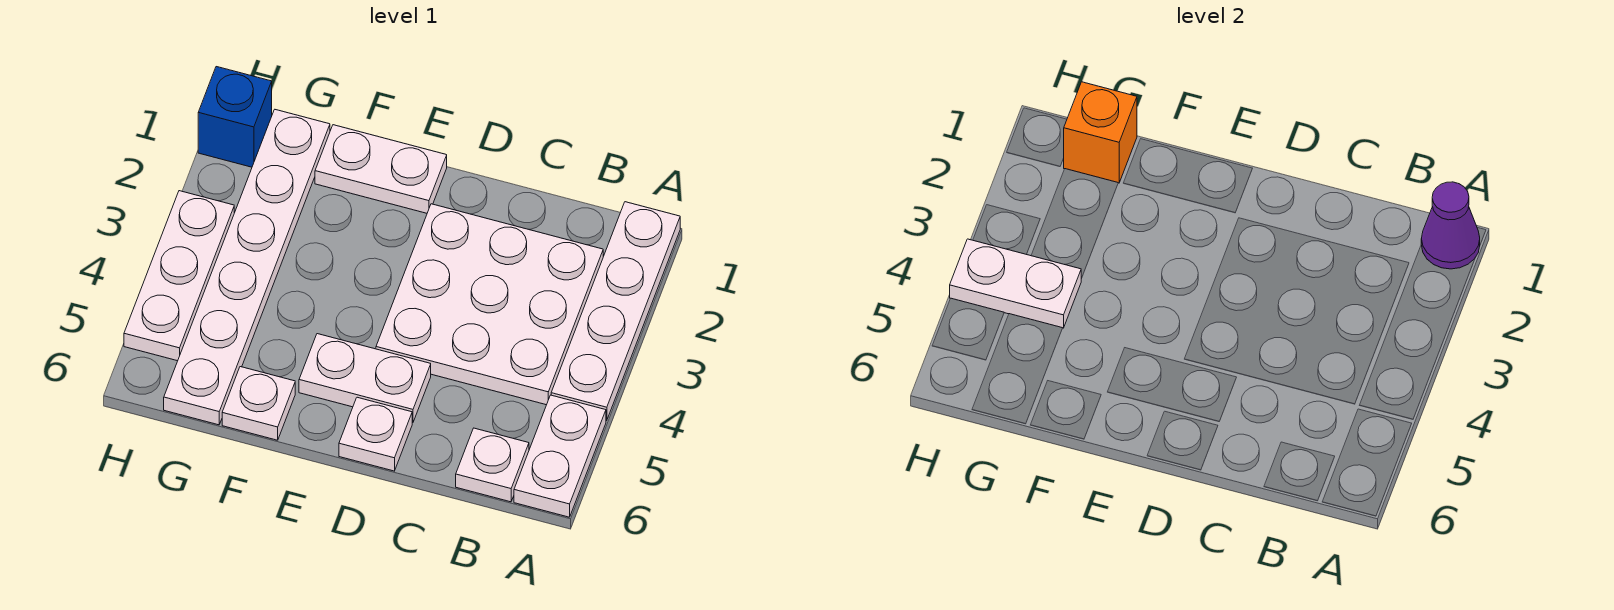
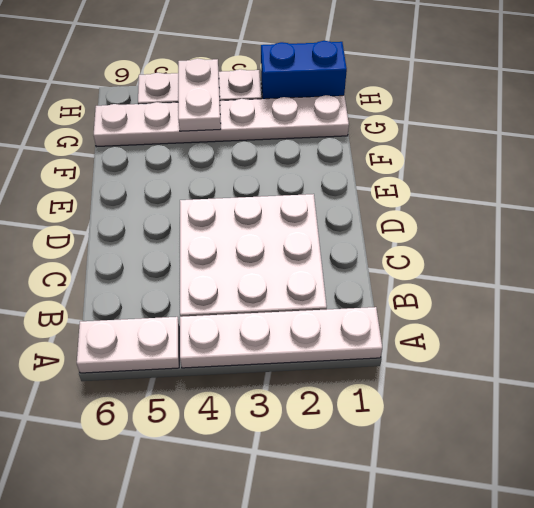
blue 1x2 brick [261,41,347,99] -> blue 1x1 brick [198,67,272,167]
none -> white 1x1 plate [456,428,529,502]
none -> white 1x2 plate [299,334,431,423]
none -> white 1x1 plate [339,397,412,471]

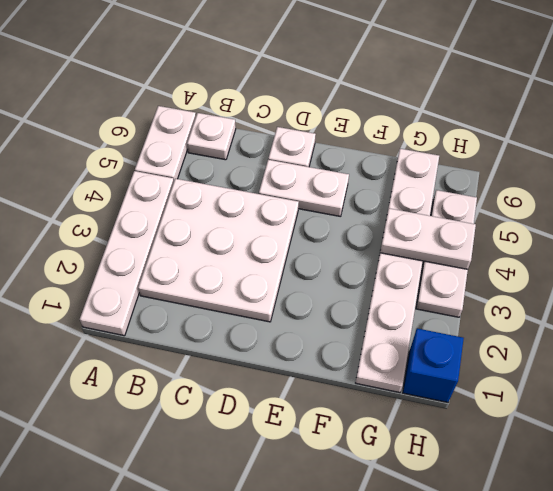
none -> white 1x2 plate [315,125,447,213]
none -> white 1x1 plate [222,367,295,440]
none -> purple 1x1 cone [1421,182,1480,269]

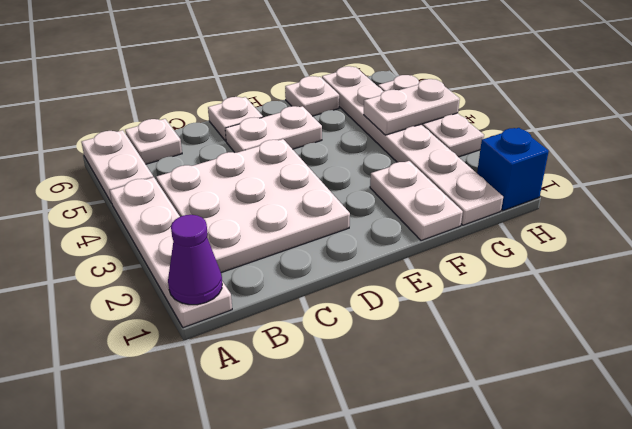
white 1x2 plate [370,161,463,241] -> white 1x2 plate turned to [315,125,447,213]
none -> orange 1x1 brick [1063,82,1137,183]

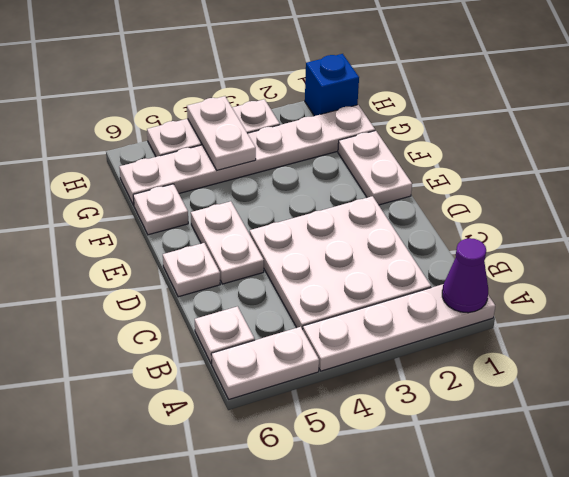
none -> orange 1x1 brick [1063,82,1137,183]

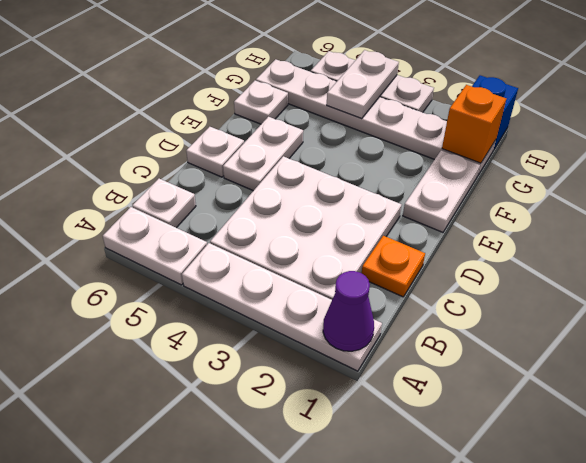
orange 1x1 plate [362,236,425,297] -> none

